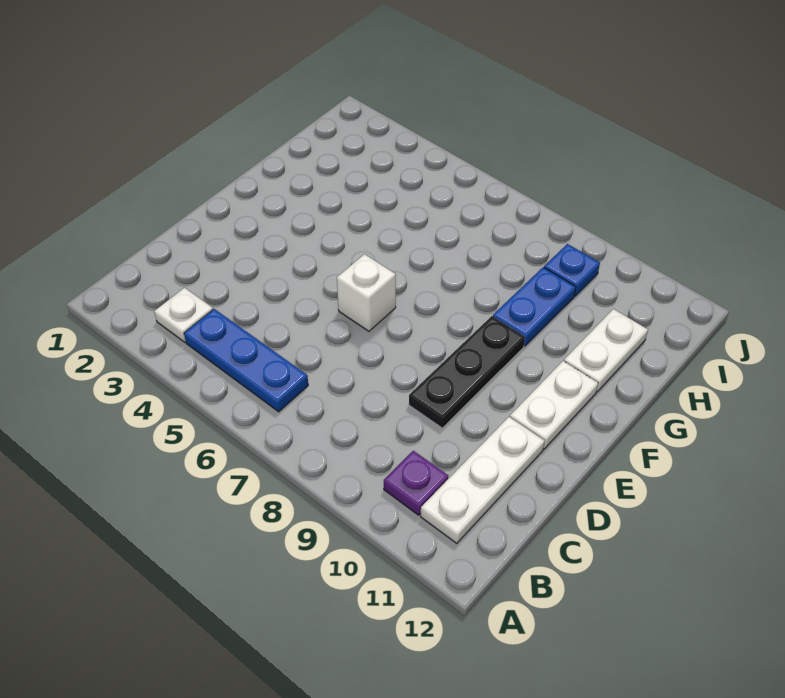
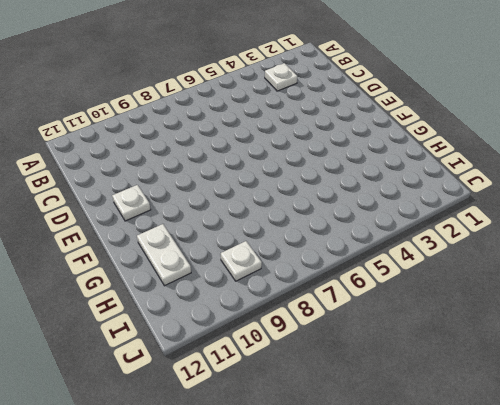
white 1x1 plate [112,185,151,221] -> white 1x2 plate [510,361,598,449]
white 1x1 plate [221,241,262,281] -> blue 1x1 plate [544,244,600,296]
none -> blue 1x3 plate [184,309,308,412]
none -> purple 1x1 plate [384,451,448,515]

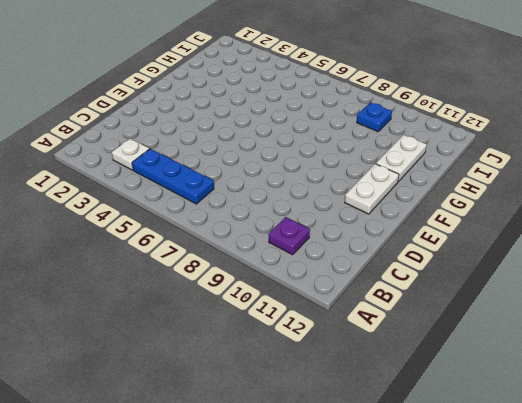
none -> white 1x3 plate [421,417,545,543]
none -> black 1x3 plate [409,316,525,428]

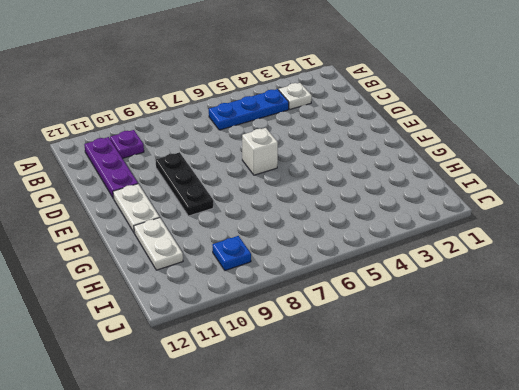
purple 1x3 plate [84,137,138,199] -> white 1x3 plate [421,417,545,543]
none -> blue 1x2 plate [493,267,576,346]

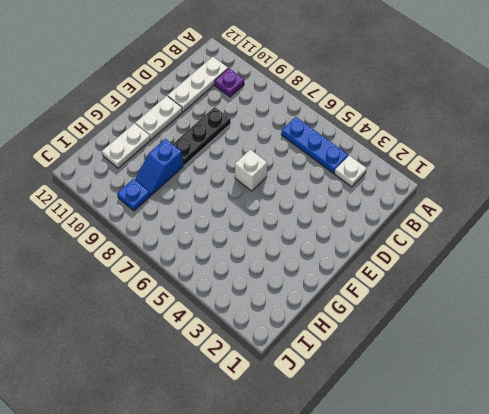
blue 1x2 slope [135,139,183,195] -> blue 1x2 plate [493,267,576,346]

